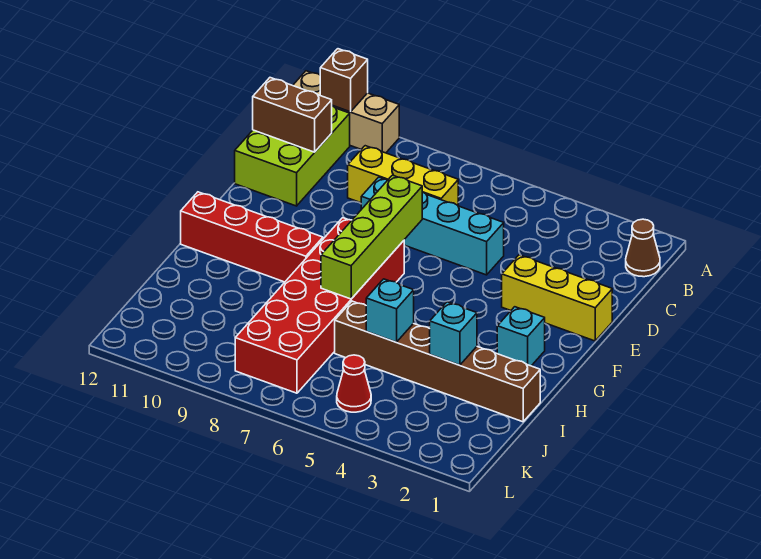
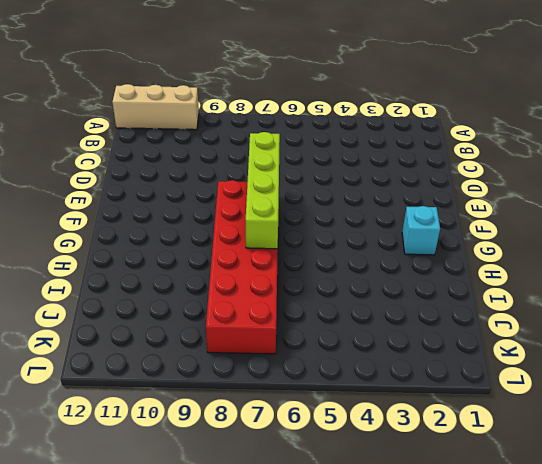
none -> brown 1x1 cone [626,219,660,277]
none -> lime 2x3 brick [235,106,350,206]
none -> yellow 1x3 brick [348,146,458,205]

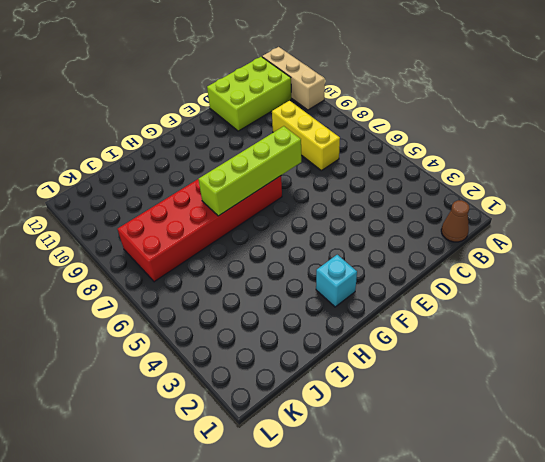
none -> cyan 1x4 brick [361,177,504,275]
none -> yellow 1x3 brick [502,255,612,341]
none -> red 1x4 brick [181,192,323,282]

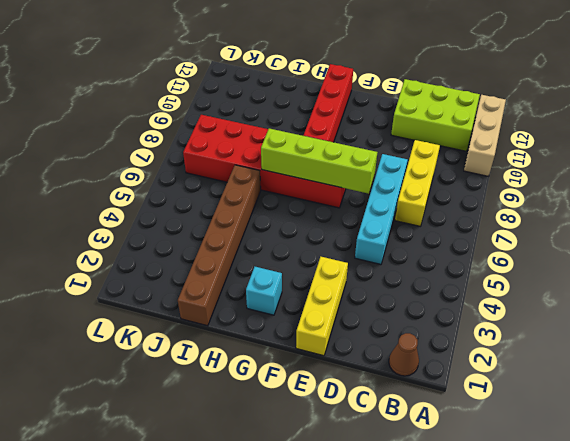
none -> red 1x1 cone [337,355,371,412]
none -> brown 1x1 brick [320,49,368,112]
none -> brown 1x2 brick [253,78,332,152]

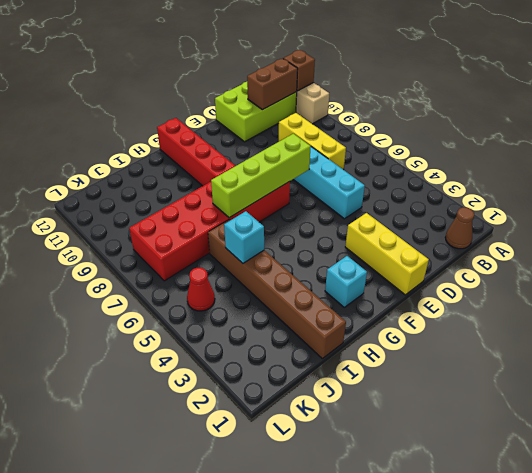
brown 1x2 brick [247,59,298,110] -> brown 1x2 brick turned to [253,78,332,152]
none -> cyan 1x1 brick [430,302,477,365]

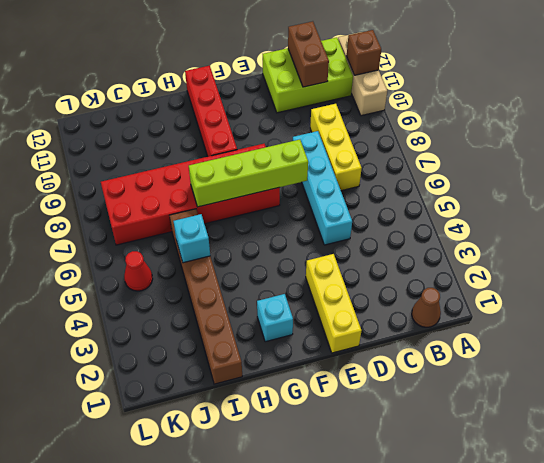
none -> cyan 1x1 brick [430,302,477,365]

